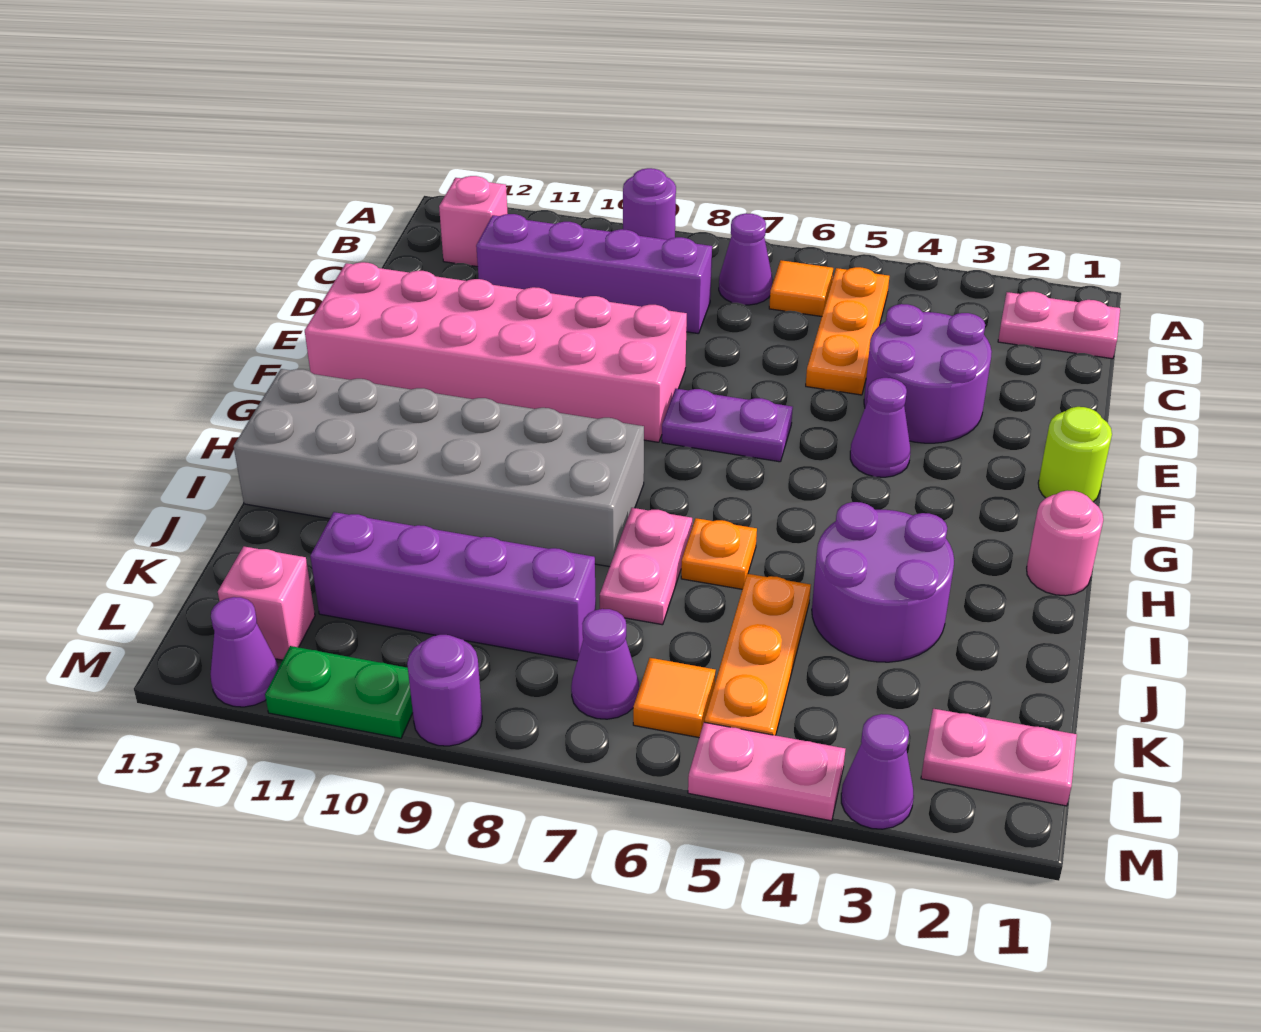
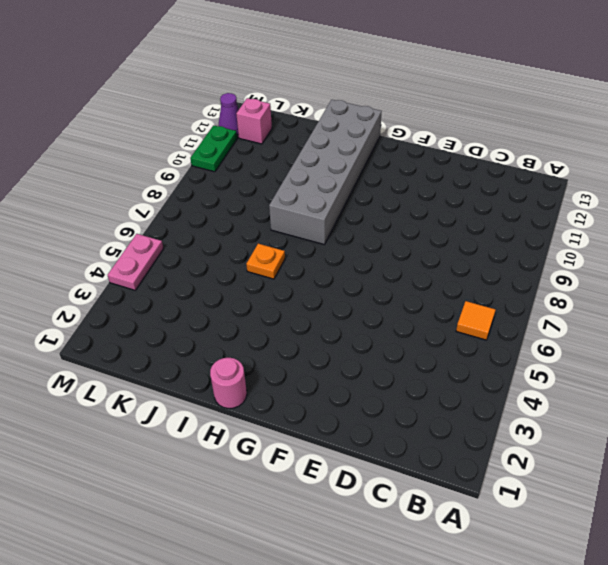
none -> purple 1x1 round brick [623,168,676,240]
none -> pink 1x2 plate [998,292,1120,359]
none -> orange 1x3 plate [806,267,889,395]

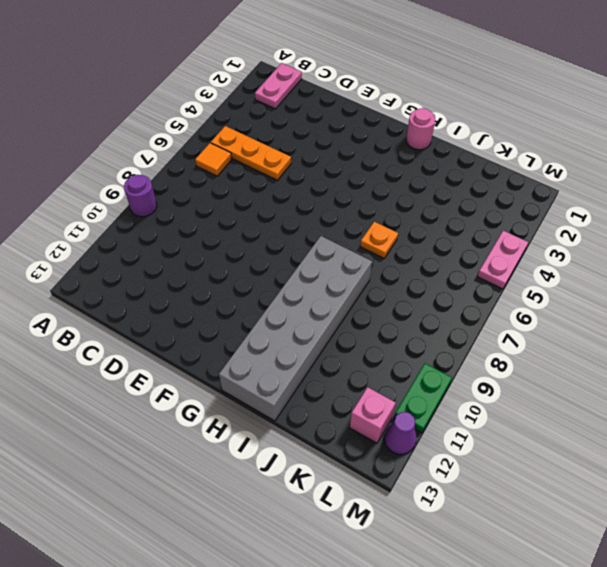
none -> purple 1x1 cone [719,213,772,305]
none -> pink 1x1 brick [439,176,508,267]
none -> purple 1x4 brick [476,214,712,334]

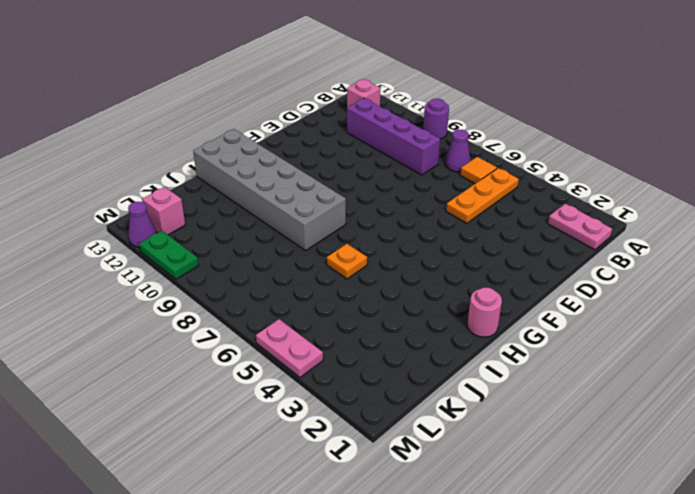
none -> purple 2x2 round brick [864,304,992,443]
none -> pink 2x6 brick [305,262,687,442]
none -> lime 1x1 round brick [1038,407,1112,502]

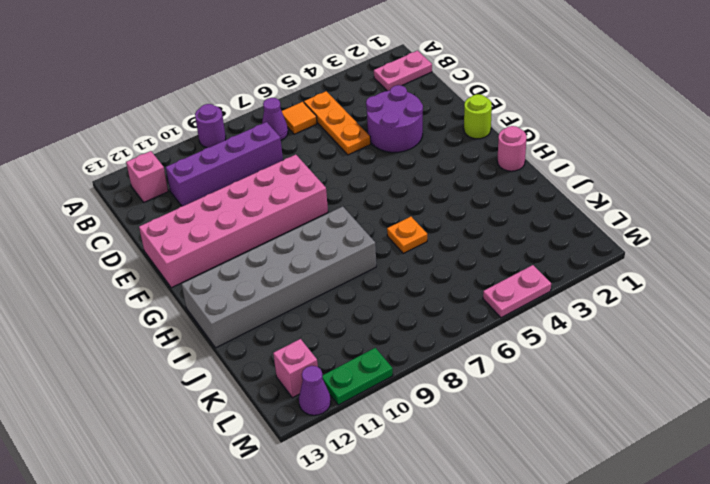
none -> purple 1x1 cone [850,378,910,477]
none -> purple 1x2 plate [662,389,793,462]
none -> purple 2x2 round brick [812,502,954,662]

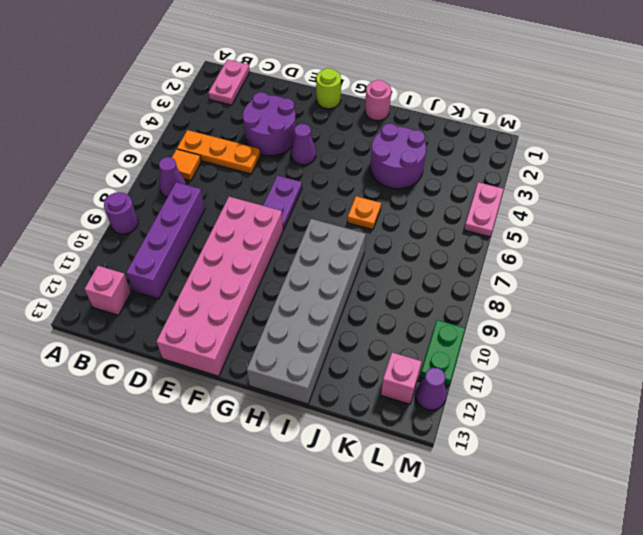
none -> pink 1x2 plate [600,508,692,625]
none -> orange 1x3 plate [704,574,811,735]
none -> purple 1x4 brick [310,512,596,661]

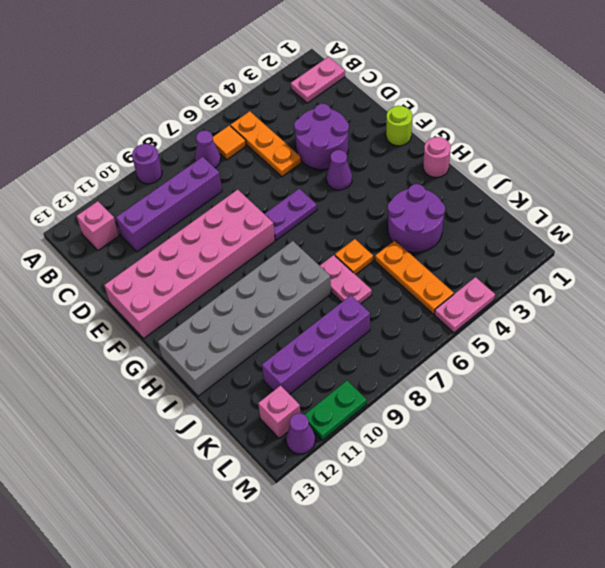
none -> pink 1x2 plate [921,709,1077,806]
none -> orange 1x1 tile [633,658,716,738]
none -> purple 1x1 cone [571,609,639,719]

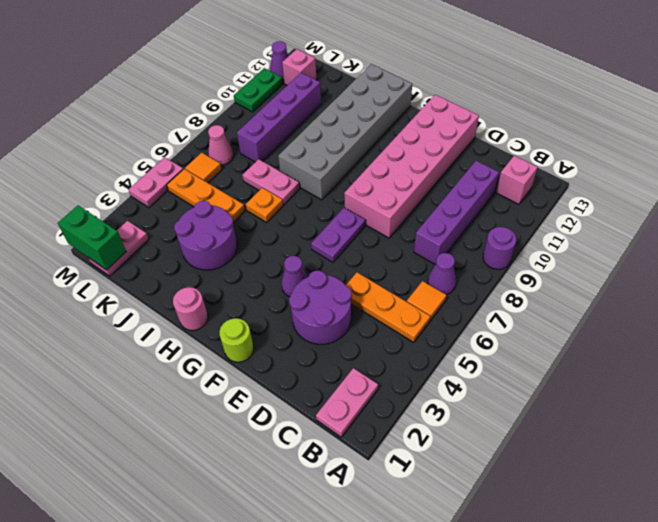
green 1x2 brick [58,205,126,270] -> none
pink 1x1 cone [208,125,234,165] -> purple 1x1 cone [571,609,639,719]
none -> purple 1x1 cone [841,714,914,829]
none -> purple 1x1 round brick [407,635,482,746]

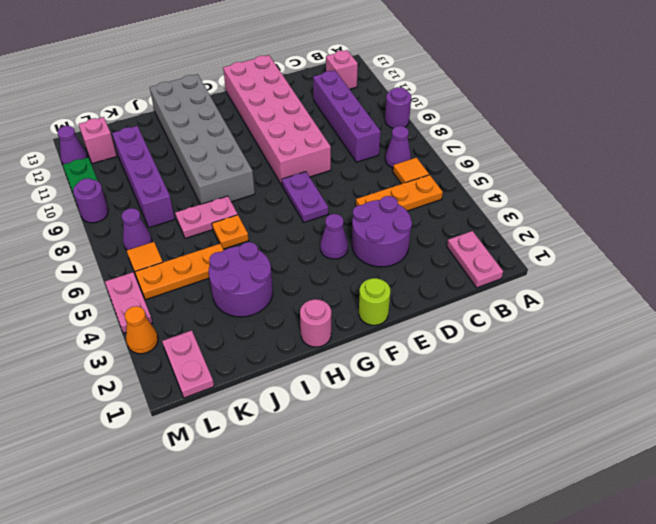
orange 1x1 cone [125,306,158,354] -> purple 1x1 cone [841,714,914,829]

